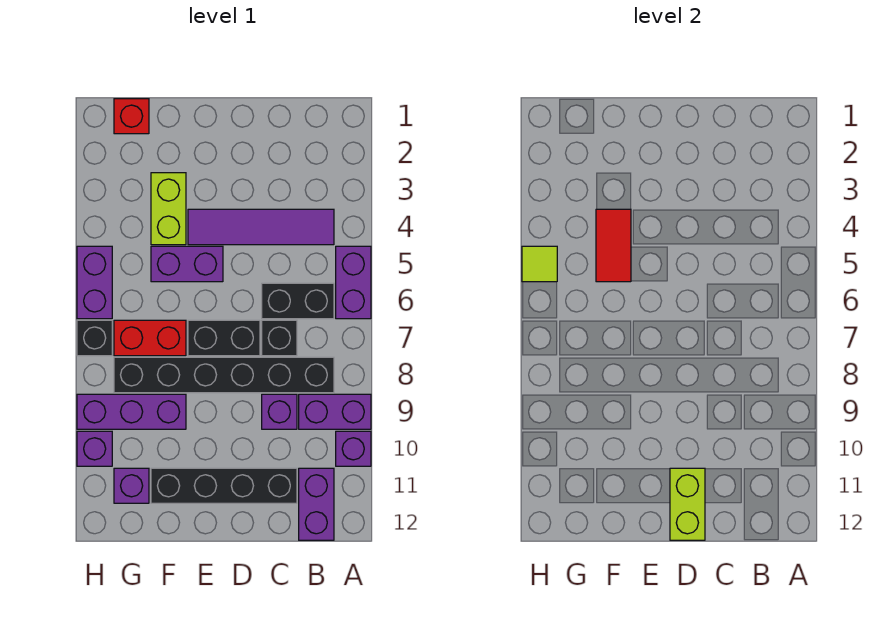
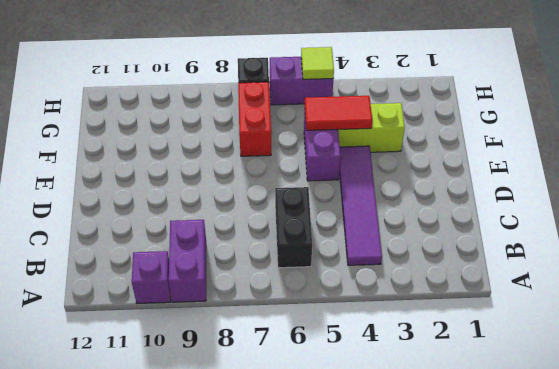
none -> purple 1x2 brick [336,246,371,319]
none -> black 1x6 brick [114,357,334,393]
none -> purple 1x2 brick [299,468,334,540]

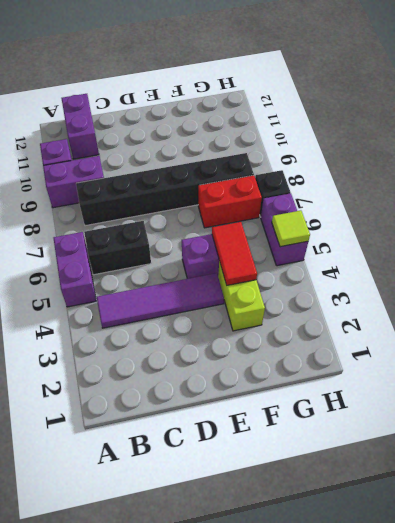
none -> black 1x1 brick [262,320,297,356]
none -> purple 1x1 brick [262,394,297,429]
none -> black 1x4 brick [151,468,297,503]

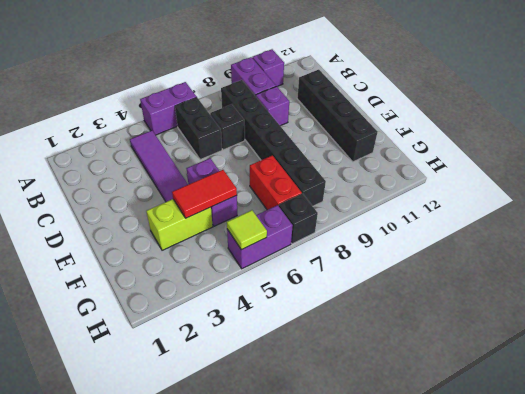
none -> purple 1x2 brick [299,468,334,540]
none -> black 1x2 brick [188,320,260,356]
none -> purple 1x3 brick [77,394,186,429]

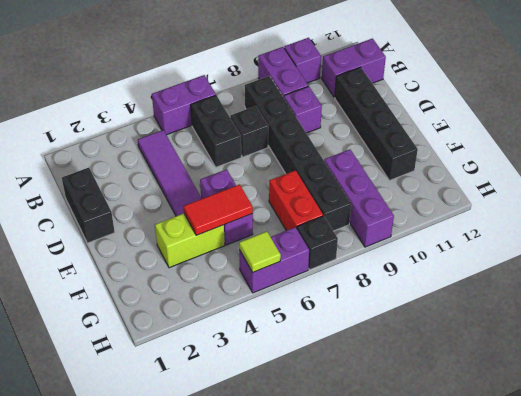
black 1x2 brick [62,168,115,243] -> black 1x2 brick moved to [188,320,260,356]
none -> red 1x1 brick [114,99,149,134]
none -> purple 1x1 brick [114,468,149,503]
none -> purple 1x1 brick [77,431,112,466]

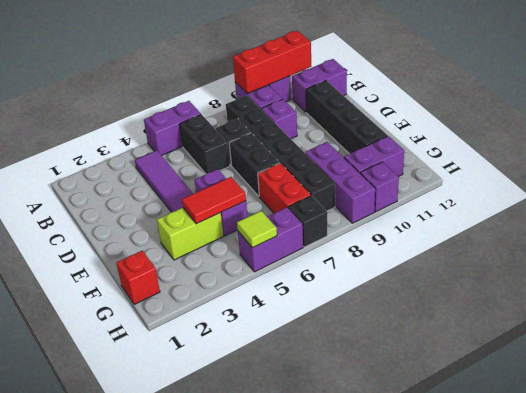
red 1x3 brick [233,31,311,94] -> none
purple 1x2 brick [344,136,404,177] -> purple 1x1 brick [114,468,149,503]
none -> lime 1x2 brick [670,468,705,540]

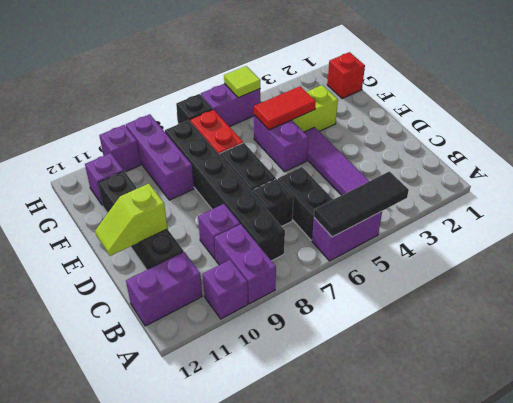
black 1x3 tile [314,171,409,237] -> none
lime 1x2 slope [95,184,167,256] -> lime 1x2 brick [670,468,705,540]

